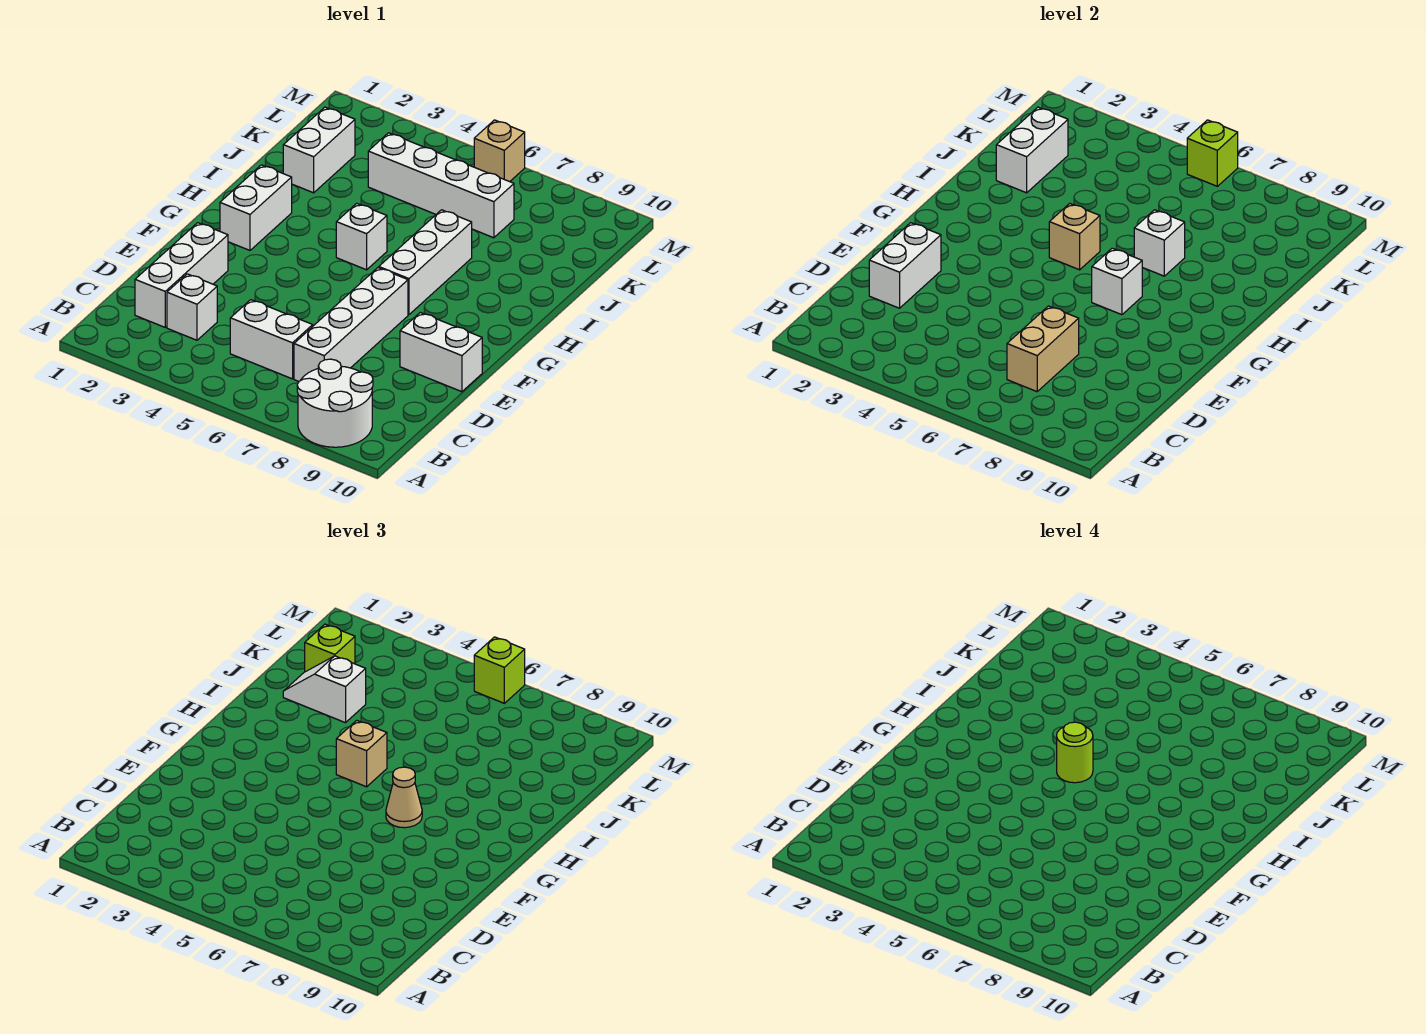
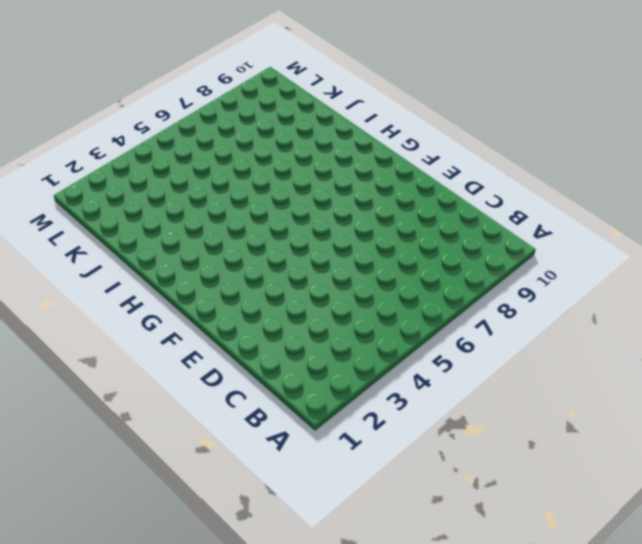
none -> white 2x2 round brick [297,359,373,447]
none -> white 1x3 brick [135,223,228,327]
none -> white 1x1 brick [167,274,217,340]

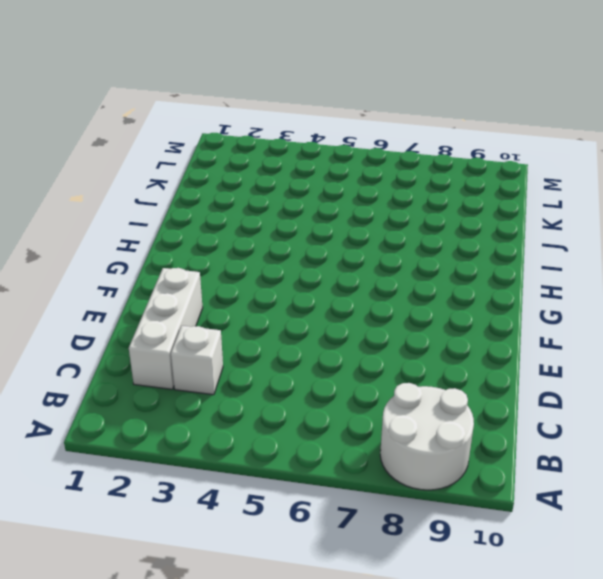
none -> white 1x2 brick [230,300,313,379]
none -> white 1x4 brick [294,268,408,381]
none -> white 1x2 brick [400,312,482,392]

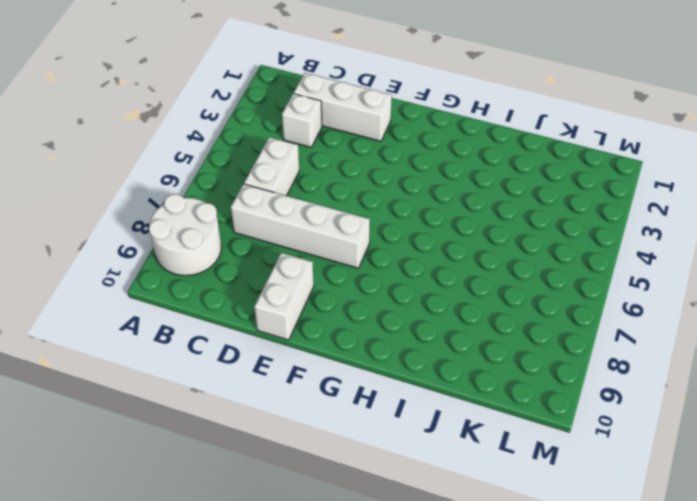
none -> white 1x2 brick [220,165,292,250]
none -> white 1x3 brick [379,210,472,315]
none -> white 1x1 brick [336,203,387,270]

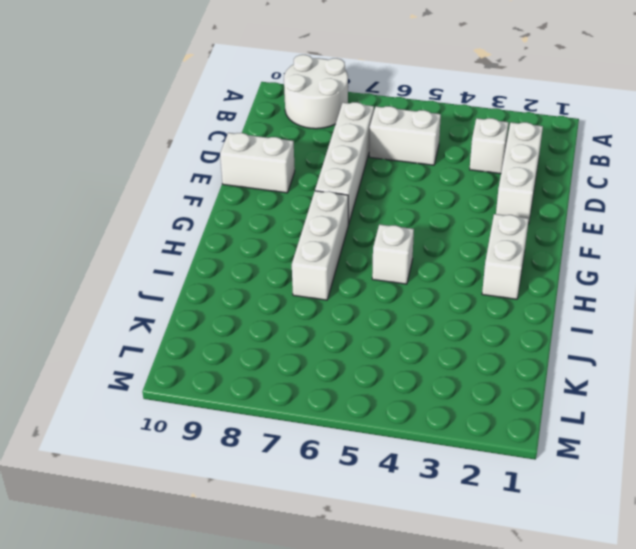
none -> white 1x2 brick [283,107,355,193]
none -> white 1x4 brick [368,133,514,238]
none -> tan 1x1 brick [474,120,525,182]

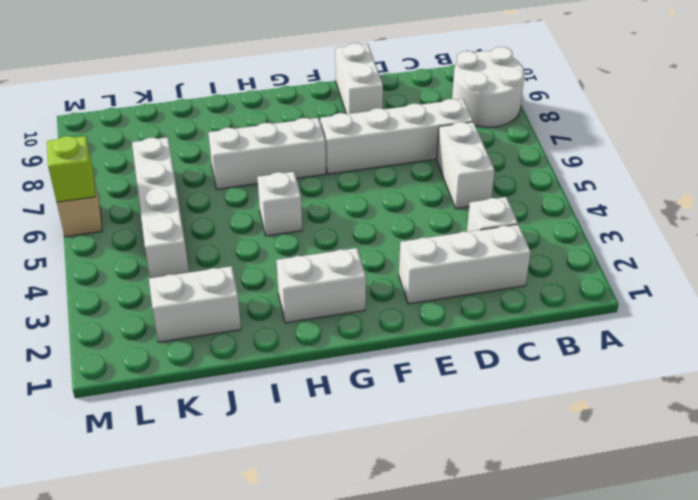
none -> tan 1x2 brick [1007,306,1079,392]
none -> white 1x2 brick [869,223,941,308]
none -> white 1x1 brick [1092,248,1142,315]

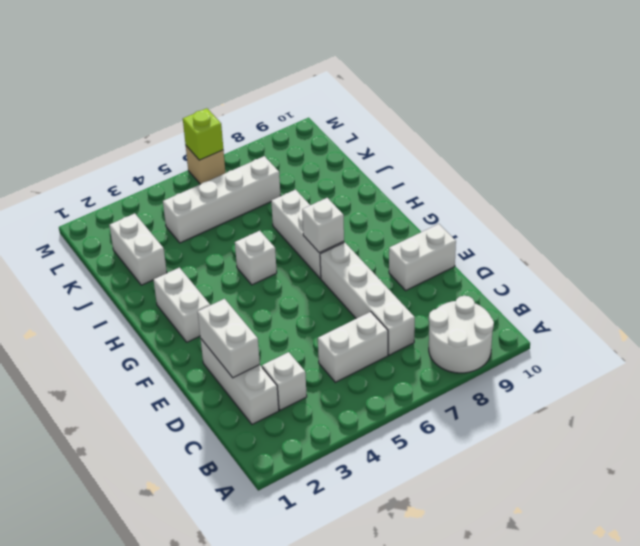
none -> tan 1x2 brick [1007,306,1079,392]
none -> tan 1x1 brick [1049,203,1100,270]
none -> white 1x1 brick [1134,210,1185,276]

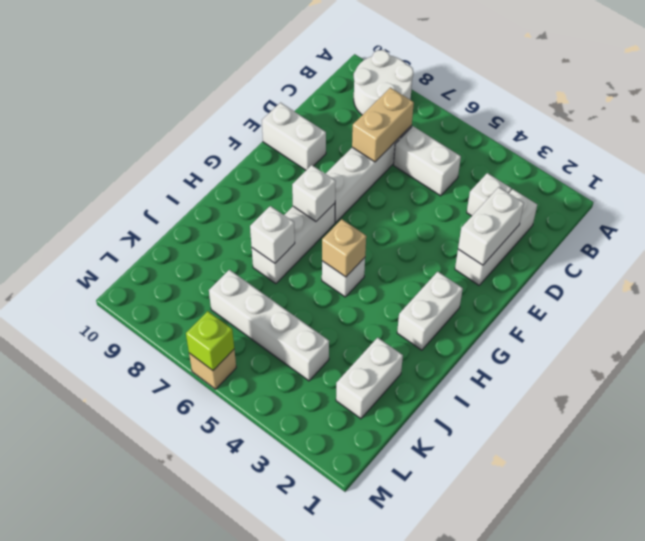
none -> white 1x2 brick [996,107,1068,193]
none -> tan 1x1 cone [386,767,422,828]
none -> tan 1x1 brick [336,720,387,787]

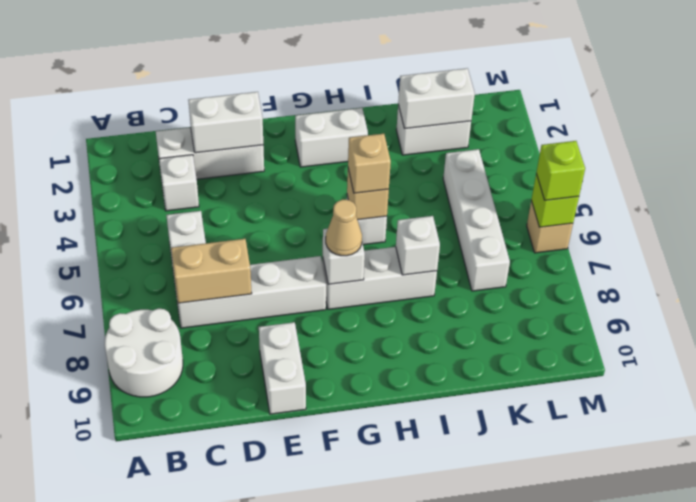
none -> white 1x2 slope [283,656,366,723]
none -> lime 1x1 brick [305,624,355,672]
none -> lime 1x1 round brick [1057,722,1093,783]

